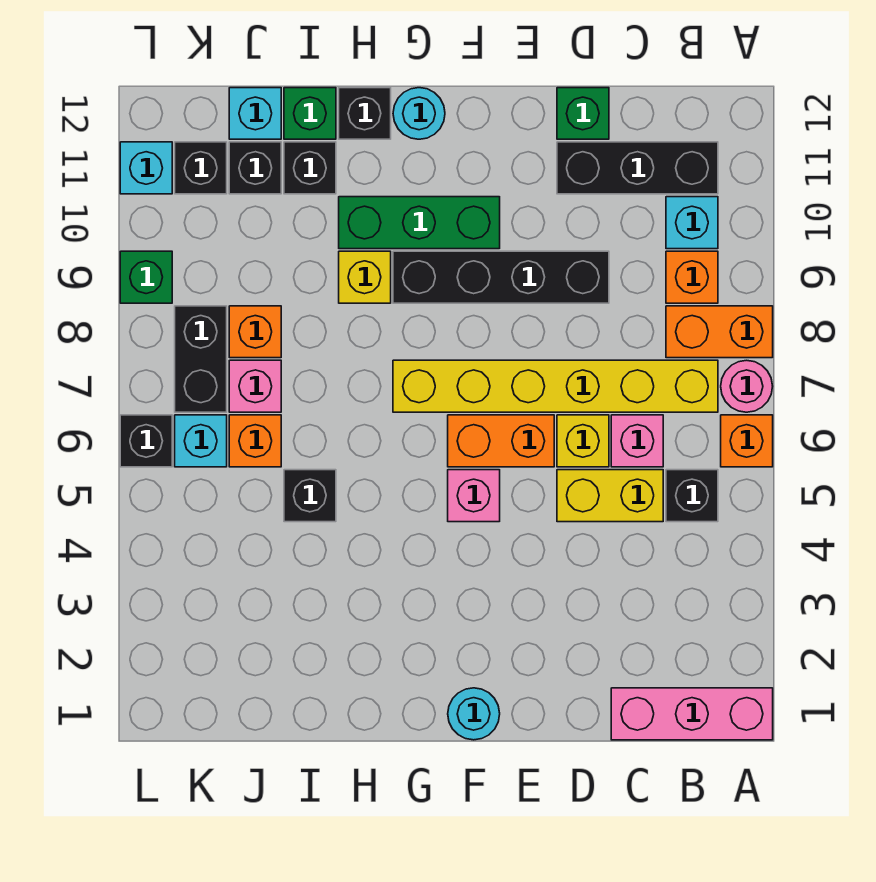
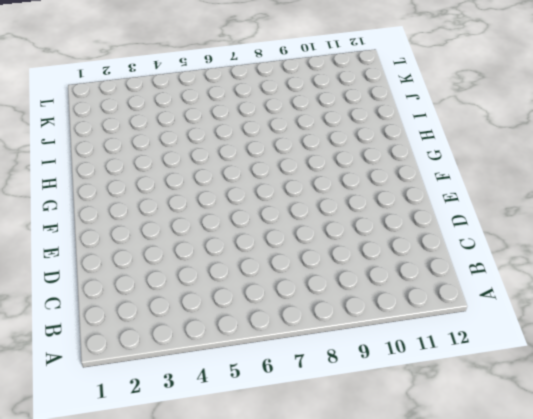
none -> pink 1x3 brick [611,688,773,740]
none -> orange 1x1 brick [721,415,773,467]
none -> pink 1x1 round brick [721,360,773,412]
none -> orange 1x2 brick [666,306,773,358]

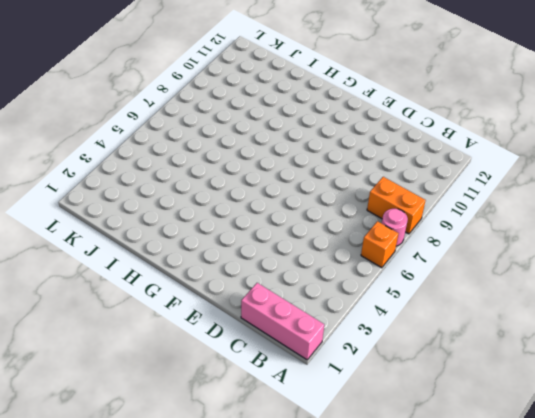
none -> black 1x1 brick [666,470,718,522]
none -> yellow 1x6 brick [393,360,718,412]
none -> orange 1x1 brick [666,251,718,303]
none -> cyan 1x1 brick [666,197,718,249]

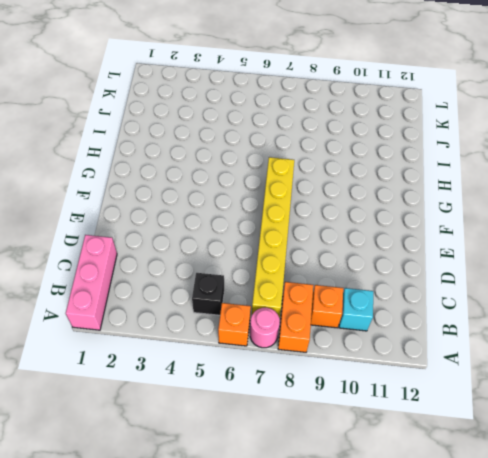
none -> black 1x3 brick [557,142,718,194]
none -> yellow 1x2 brick [557,470,663,522]
none -> pink 1x1 brick [611,415,663,467]
none -> yellow 1x1 brick [557,415,609,467]

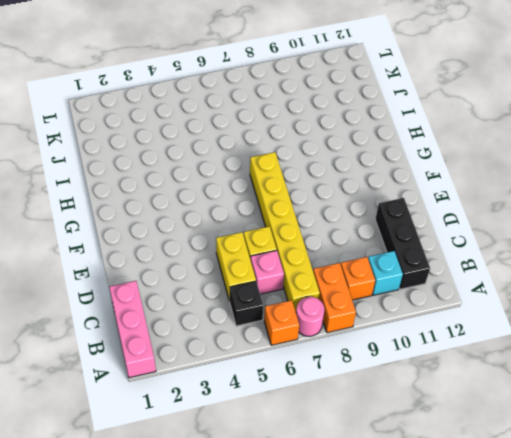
none -> black 1x4 brick [393,251,609,303]
none -> green 1x1 brick [557,88,609,139]
none -> orange 1x2 brick [448,415,554,467]
none -> cyan 1x1 round brick [448,688,500,740]

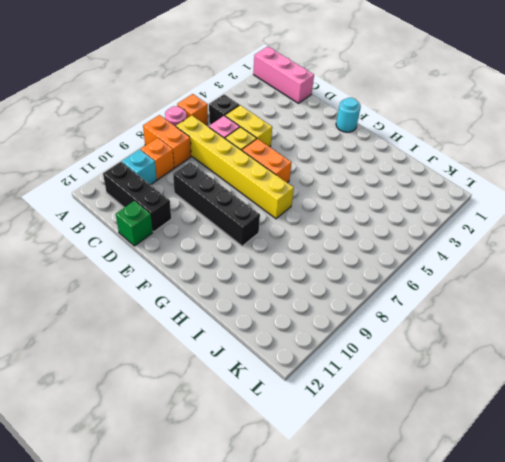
none -> pink 1x1 brick [448,470,500,522]
none -> green 1x3 brick [339,197,500,249]
none -> cyan 1x1 round brick [393,88,445,139]
none -> yellow 1x1 brick [339,251,391,303]

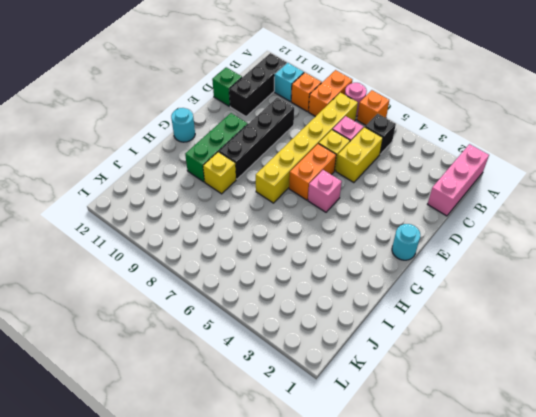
none -> black 1x1 brick [339,88,391,139]
none -> black 1x1 brick [284,470,336,522]
none -> black 1x1 brick [284,142,336,194]
none -> green 1x1 brick [284,88,336,139]

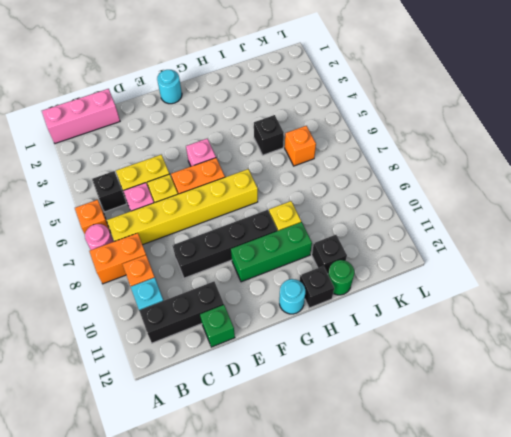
green 1x1 round brick [328,260,354,295] -> green 1x1 brick [284,88,336,139]
none -> pink 1x1 brick [229,360,281,412]
none -> orange 1x1 brick [229,306,281,358]
none -> black 1x1 brick [229,142,281,194]
none -> cyan 1x1 brick [229,88,281,139]

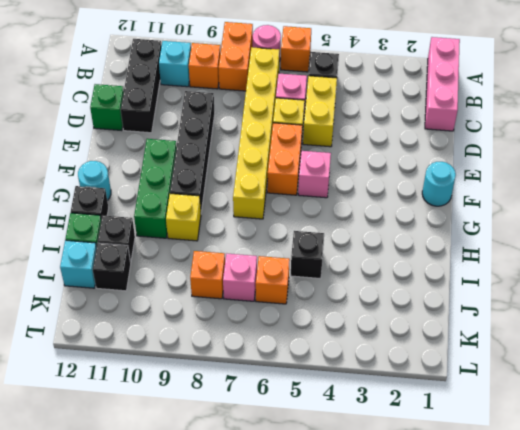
none -> cyan 1x1 brick [175,415,227,467]
none -> black 1x2 brick [175,306,227,412]
none -> black 1x1 brick [175,142,227,194]
none -> black 1x1 brick [120,415,172,467]

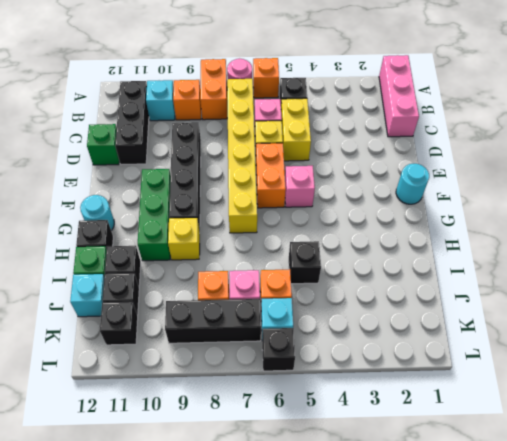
black 1x3 brick [165,299,261,343] -> black 1x2 brick [175,306,227,412]
none -> green 1x1 brick [120,251,172,303]
none -> cyan 1x1 brick [120,142,172,194]

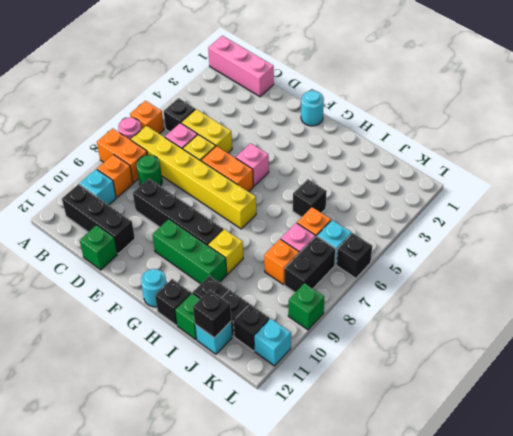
green 1x1 round brick [137,155,162,186] -> none
black 1x1 brick [193,290,231,338] -> none

